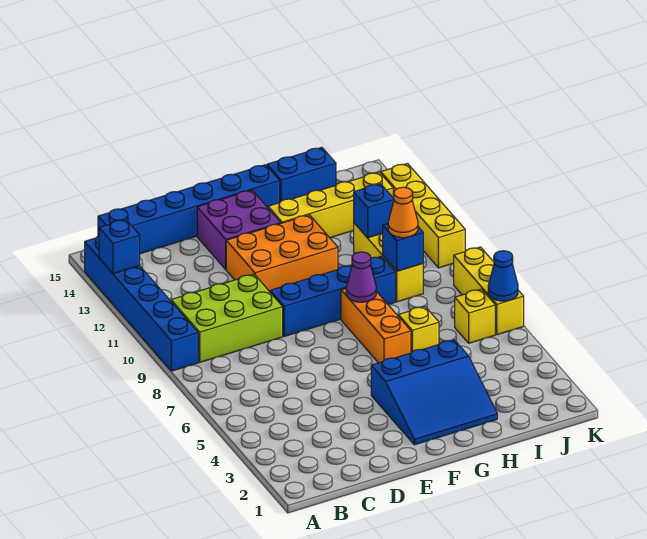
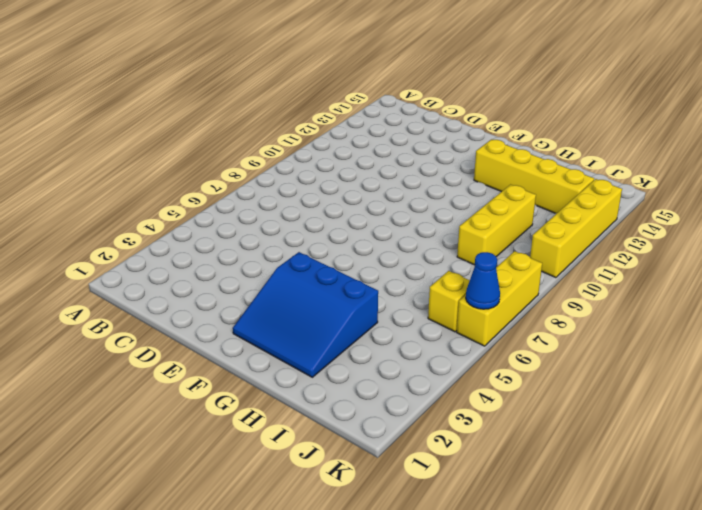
none -> blue 1x6 brick [85,236,198,371]
none -> lime 2x3 brick [171,274,283,362]
none -> blue 1x6 brick [98,165,280,254]

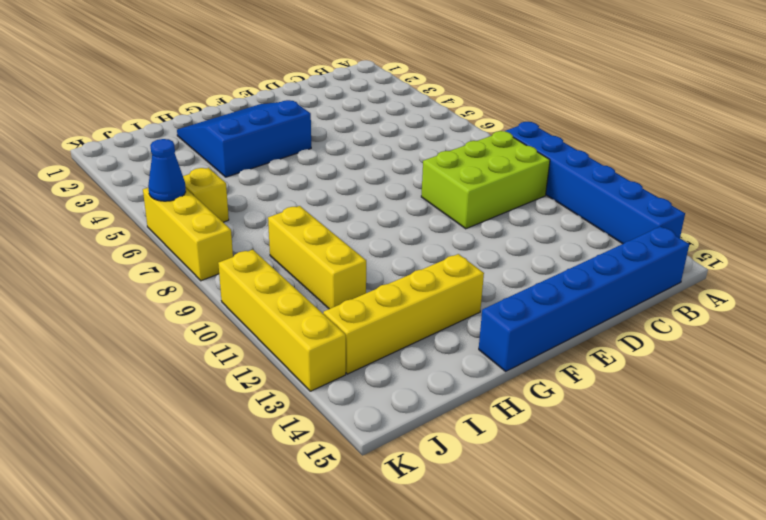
none -> blue 1x4 brick [270,256,395,336]
none -> orange 2x3 brick [226,215,338,292]
none -> purple 2x2 brick [197,190,281,269]

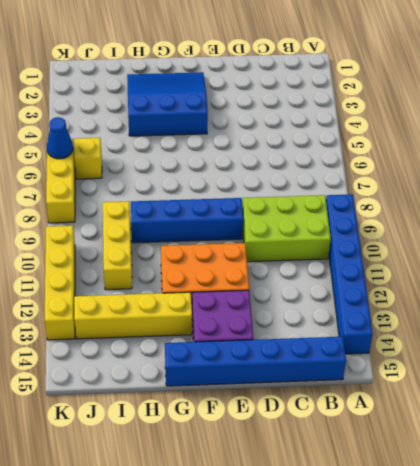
none -> orange 1x3 brick [341,288,411,363]
none -> yellow 1x1 brick [398,307,439,352]
none -> blue 1x2 brick [267,147,336,202]

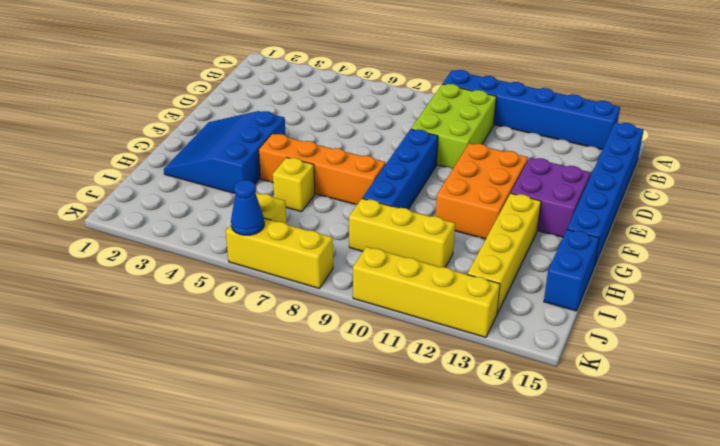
orange 1x4 brick [259,134,386,205] -> orange 1x3 brick [341,288,411,363]
none -> blue 1x1 brick [99,219,140,274]
none -> purple 1x1 cone [346,252,376,302]
none -> blue 1x1 brick [383,224,423,271]

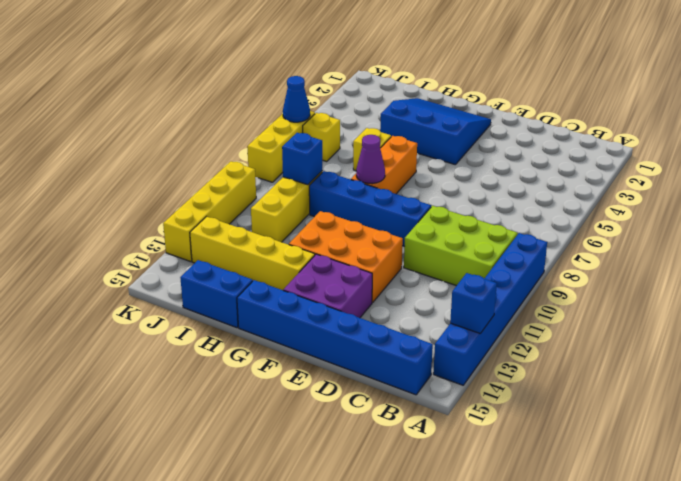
none -> blue 1x1 brick [354,184,394,238]
none -> orange 1x1 cone [388,187,418,238]

